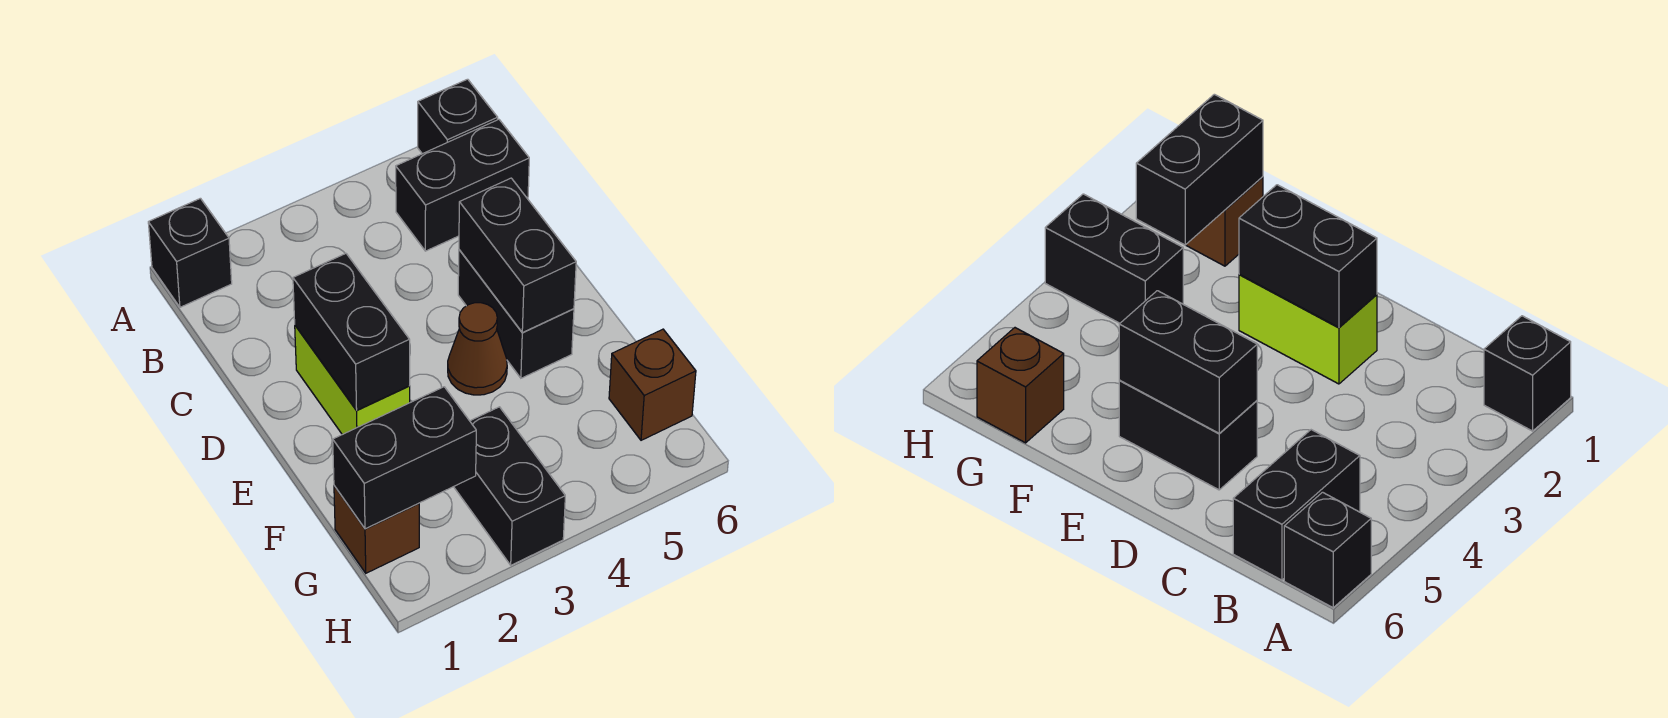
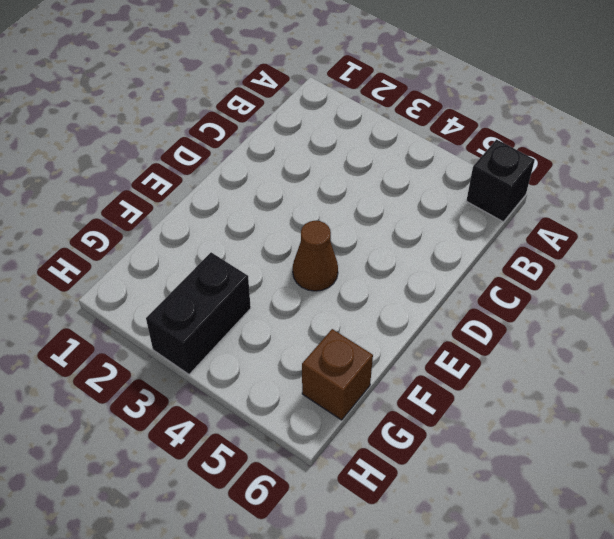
none -> black 1x1 brick [148,198,232,307]
none -> black 1x2 brick [396,119,529,251]
none -> lime 1x2 brick [295,326,410,435]

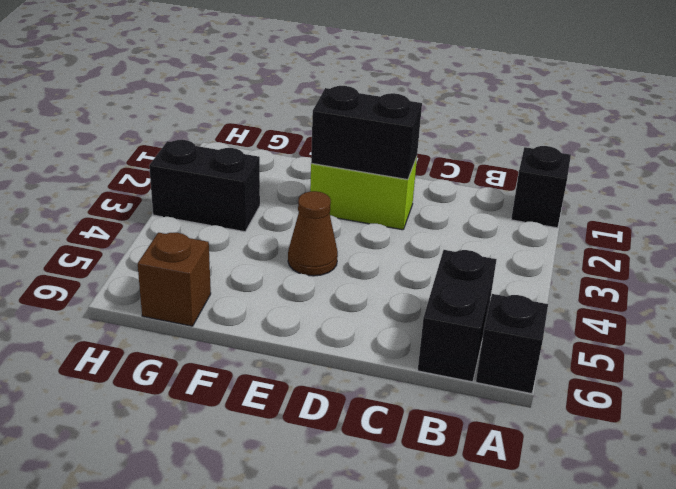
none -> black 1x2 brick [458,250,574,378]
none -> brown 1x1 brick [334,486,419,573]
none -> black 1x2 brick [459,178,576,333]

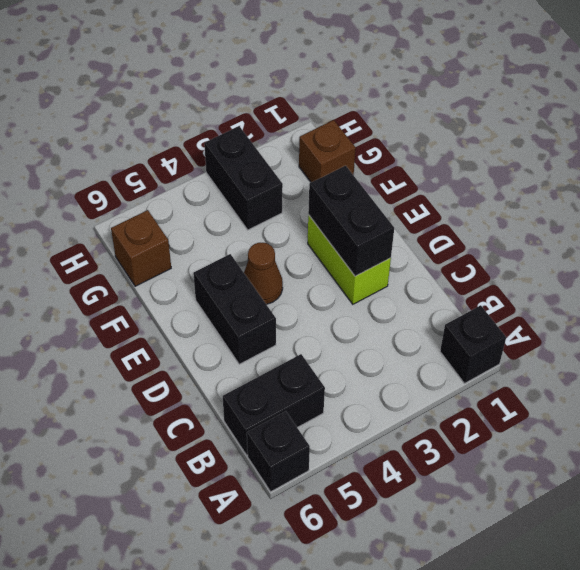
none -> black 1x2 brick [459,178,576,333]
none -> black 1x2 brick [333,387,476,529]

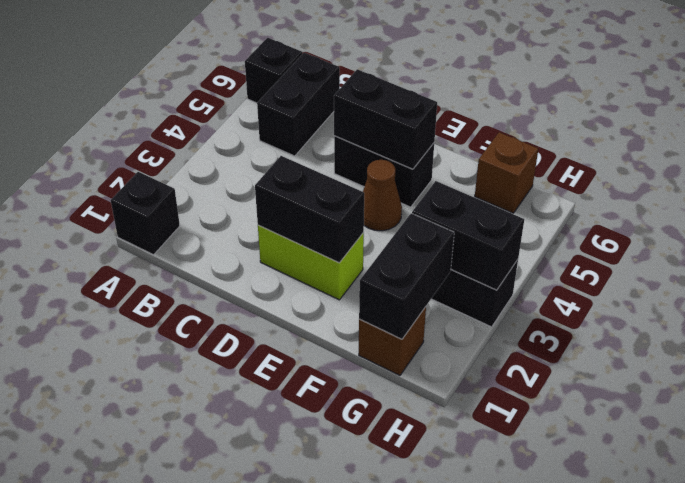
black 1x2 brick [412,181,524,290] -> none

